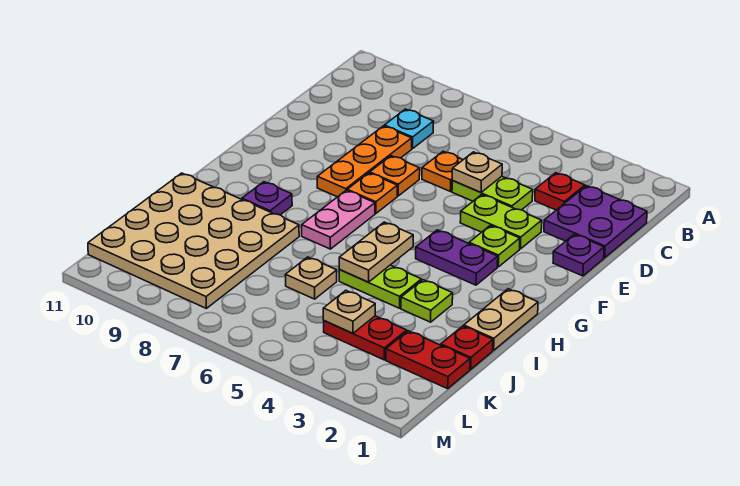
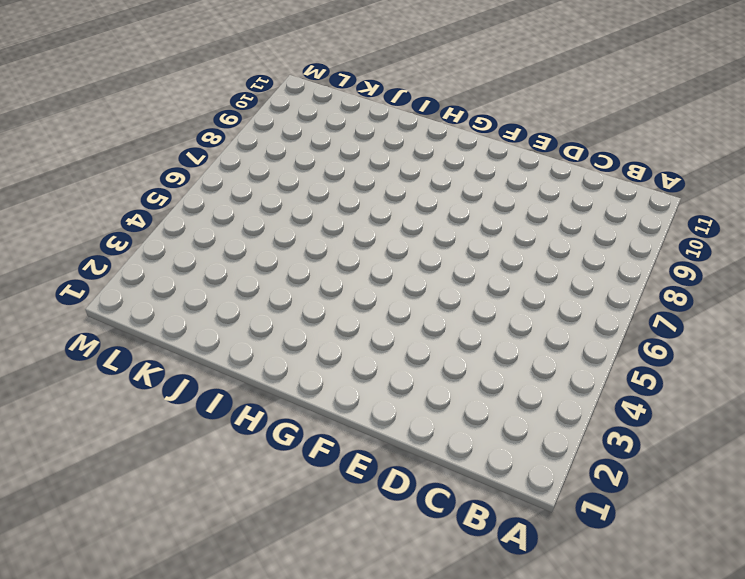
none -> purple 2x2 plate [544,186,647,258]
none -> red 1x1 plate [535,173,585,210]
none -> cyan 1x1 plate [384,109,434,149]

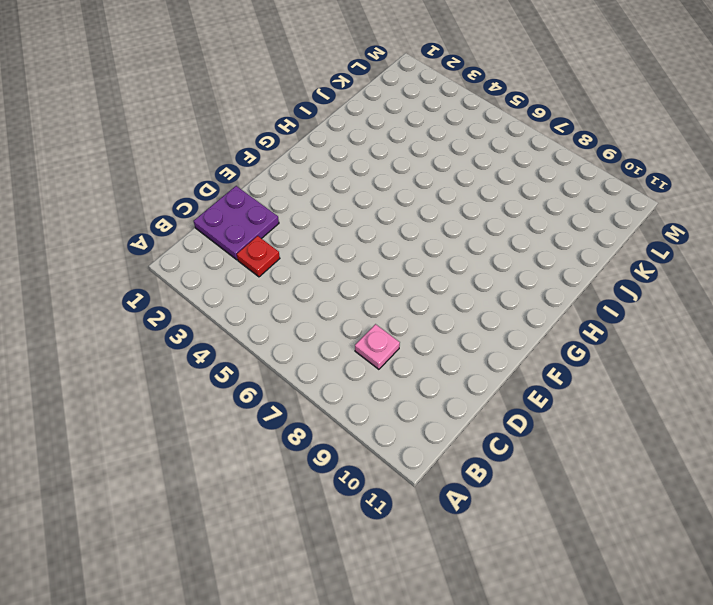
pink 1x1 plate [355,324,400,369] -> cyan 1x1 plate [384,109,434,149]
none -> lime 1x2 plate [452,176,533,210]
none -> orange 1x1 plate [422,151,463,192]
none -> orange 1x3 plate [317,126,412,197]

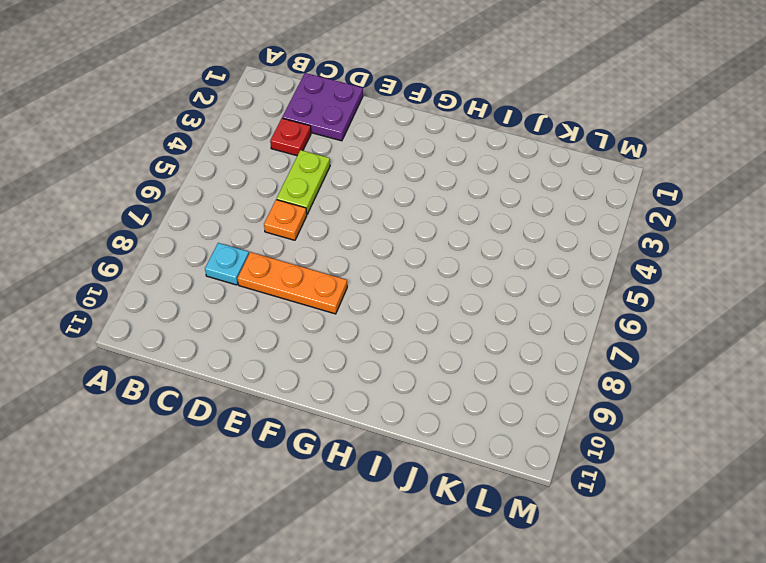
none -> purple 1x1 plate [553,234,604,276]
none -> lime 1x2 plate [460,195,542,249]
none -> orange 1x1 plate [370,156,420,196]

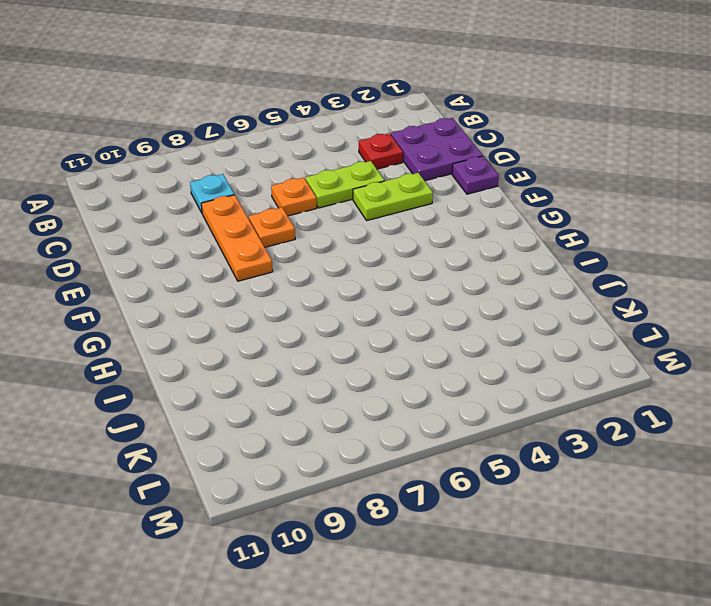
none -> lime 1x1 plate [469,225,520,267]
none -> orange 1x1 plate [347,173,397,214]
none -> purple 1x2 plate [416,230,498,285]

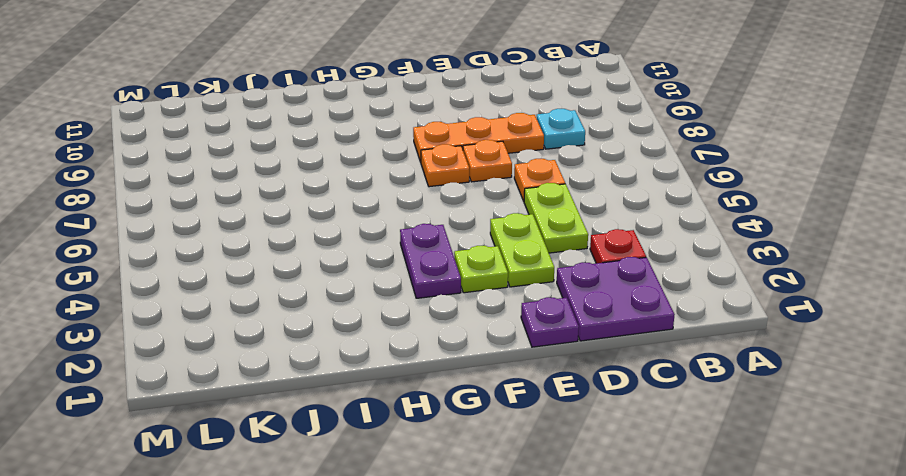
none -> pink 1x2 plate [302,190,375,249]
none -> tan 1x2 plate [464,289,538,350]
none -> purple 1x1 plate [242,182,292,215]

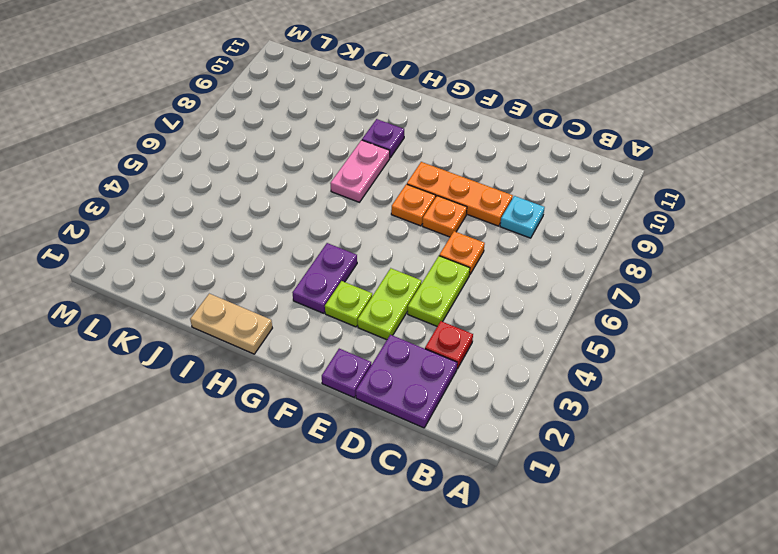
pink 1x2 plate [330,140,390,202] -> pink 1x2 plate turned to [302,190,375,249]
none -> lime 1x1 plate [401,280,453,322]
none -> lime 1x2 plate [339,265,421,308]
none -> tan 4x4 plate [88,173,299,308]

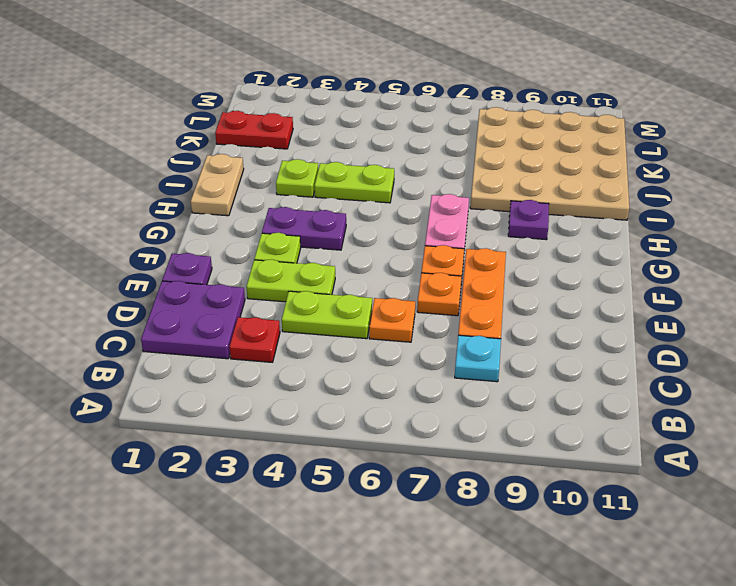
none -> red 1x1 plate [441,326,493,369]
none -> tan 1x1 plate [285,257,337,299]
none -> red 1x2 plate [324,316,407,360]

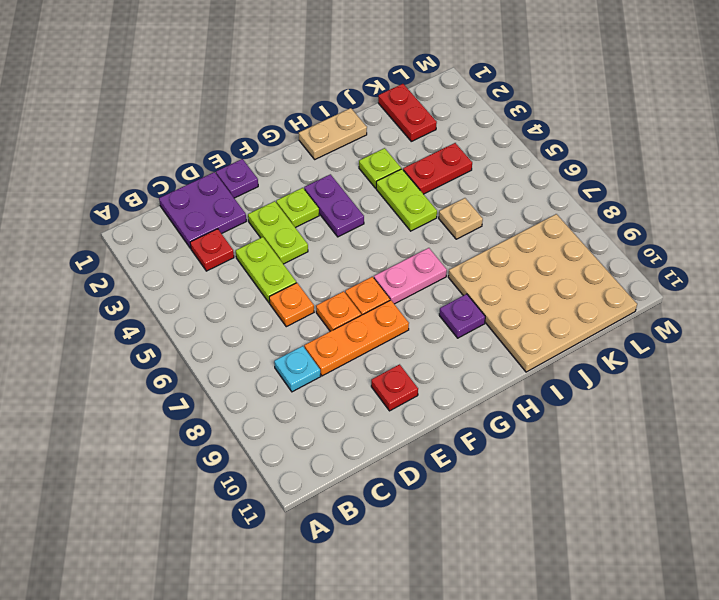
red 1x1 plate [371,364,418,411] -> red 1x1 plate moved to [441,326,493,369]
red 1x2 plate [403,143,472,194] -> red 1x2 plate turned to [324,316,407,360]
none -> tan 1x1 plate [452,152,502,192]
none -> tan 1x2 plate [339,222,413,282]
none -> tan 1x1 plate [323,290,375,333]

